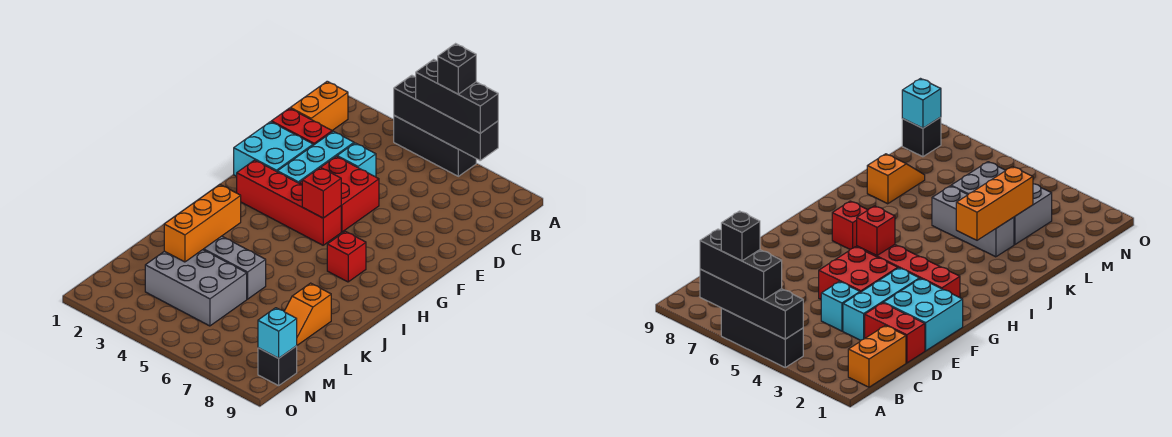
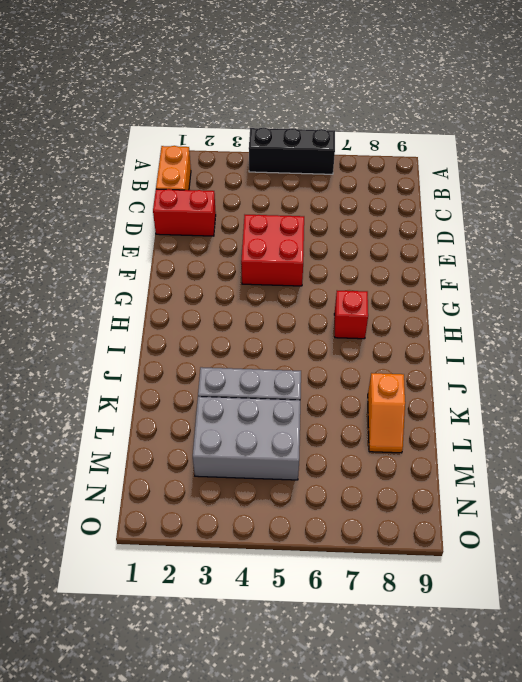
none -> cyan 1x3 brick [277,131,354,183]
none -> cyan 1x1 brick [337,143,376,177]
none -> cyan 2x2 brick [234,122,313,176]

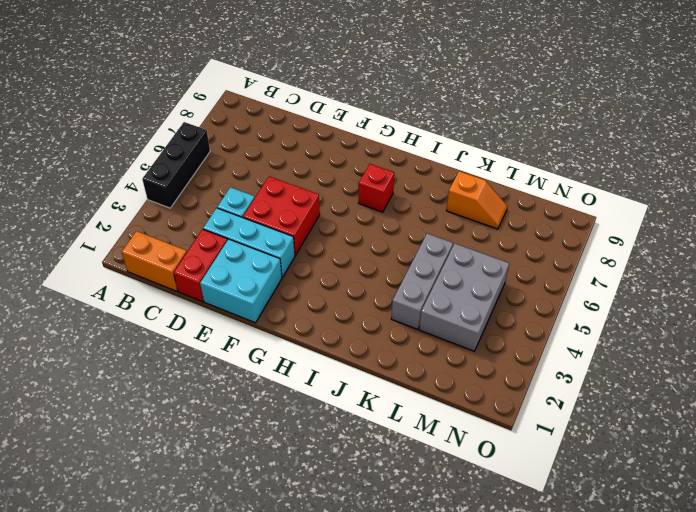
none -> red 1x4 brick [237,160,341,245]
none -> black 1x1 brick [258,346,297,386]
none -> black 1x4 brick [394,75,498,160]

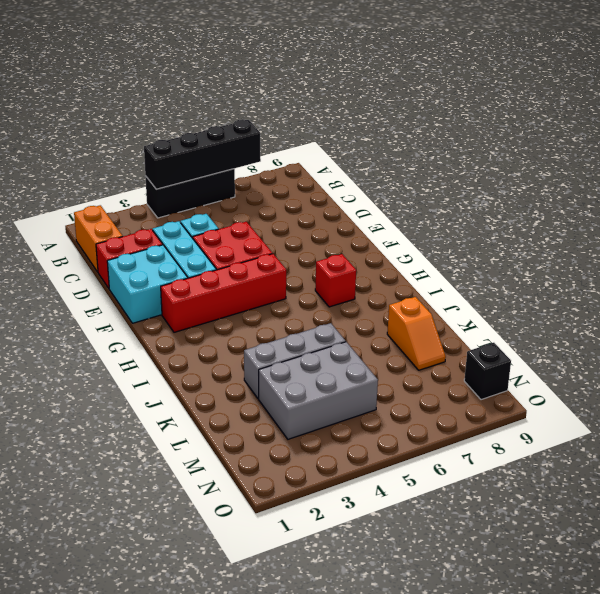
none -> red 1x1 brick [302,167,341,218]
none -> orange 1x3 brick [164,185,241,262]
none -> cyan 1x1 brick [258,308,297,358]

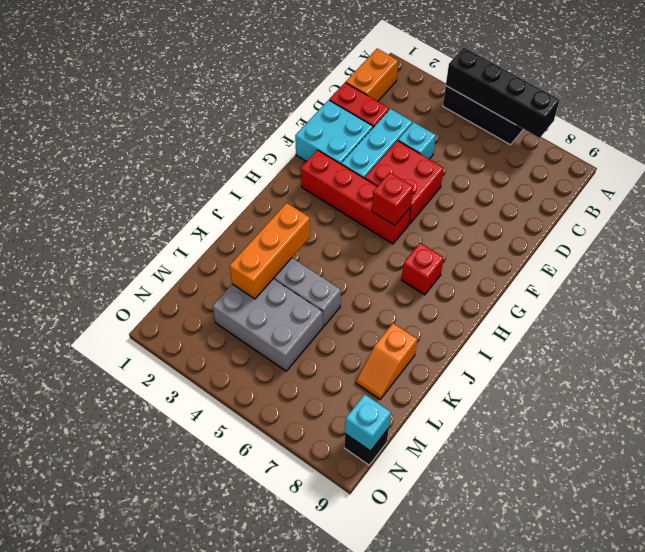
none -> black 1x3 brick [416,59,498,133]
none -> black 1x1 brick [438,44,476,94]

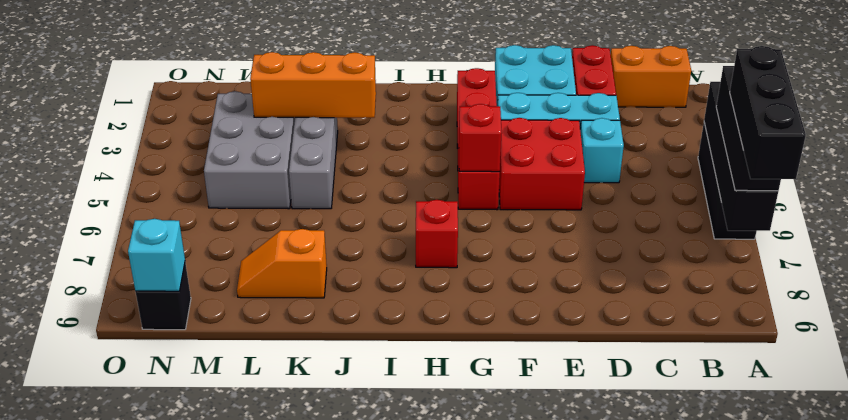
black 1x3 brick [730,46,806,179] -> black 1x1 brick [438,44,476,94]

